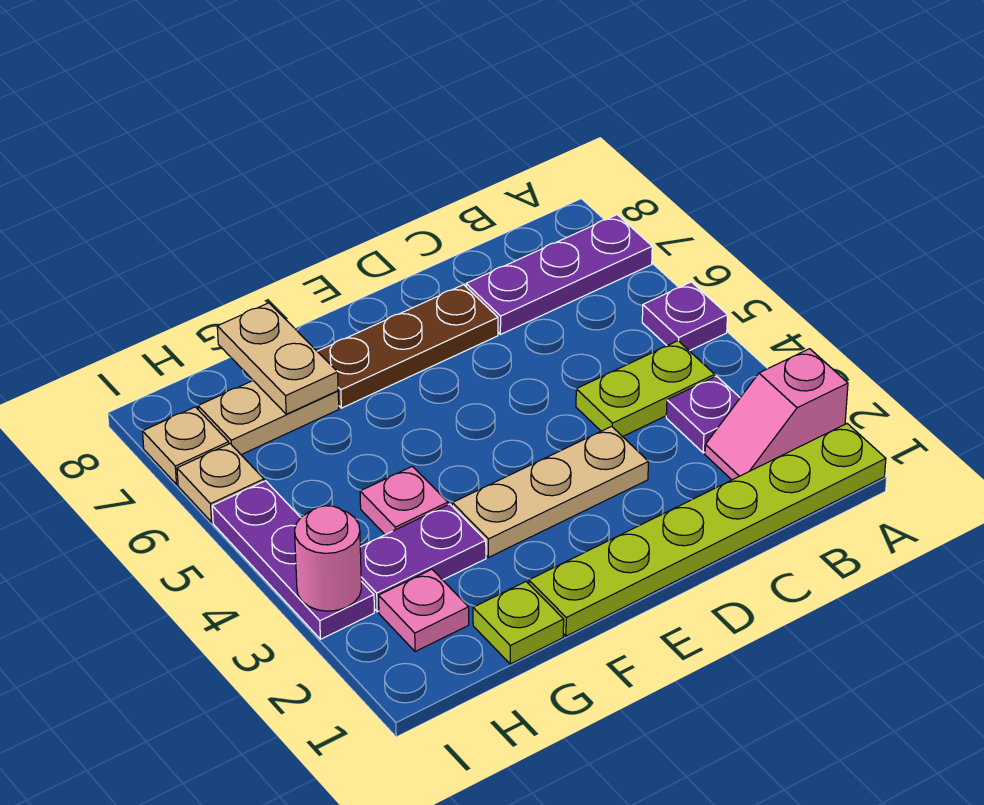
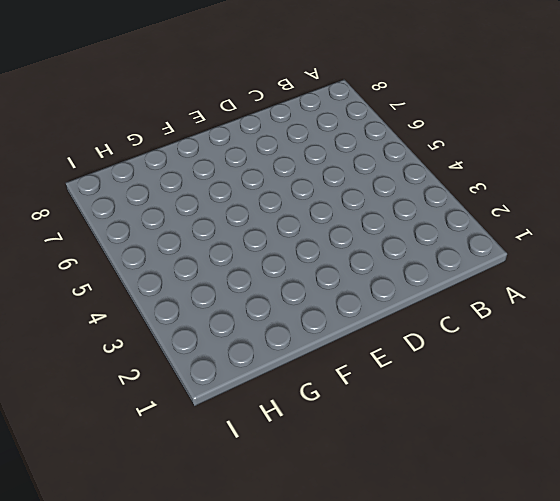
none -> lime 1x6 plate [529,424,886,636]
none -> pink 1x2 slope [705,349,848,480]
none -> purple 1x1 plate [642,282,728,351]

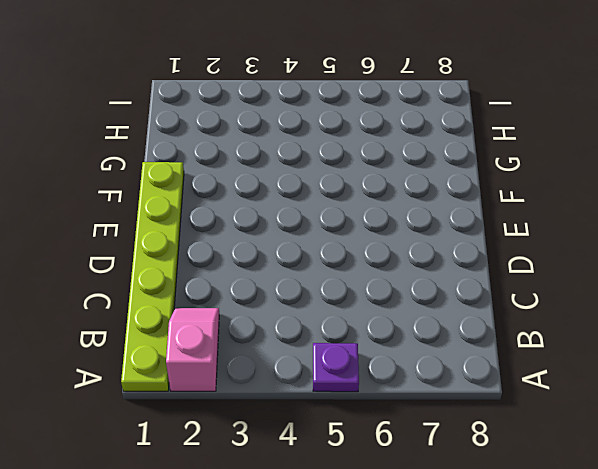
none -> purple 1x3 plate [466,215,652,335]
none -> purple 1x1 plate [666,376,740,453]
none -> lime 1x2 plate [576,341,715,437]

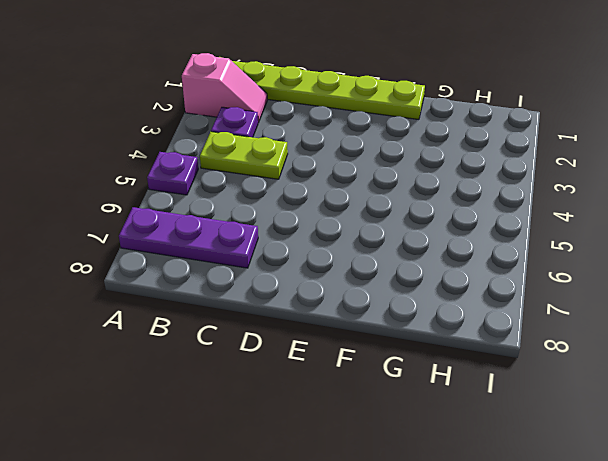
none -> tan 1x3 plate [452,426,648,557]
none -> brown 1x3 plate [317,285,498,408]
none -> lime 1x1 plate [473,582,564,664]

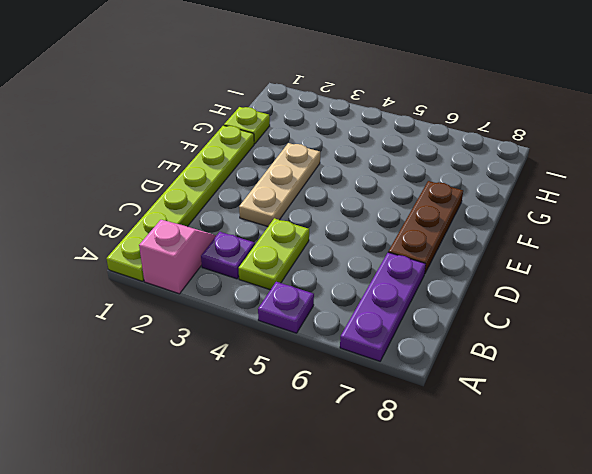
none -> purple 1x2 plate [360,504,486,612]
none -> pink 1x1 plate [360,466,448,535]
none -> tan 1x2 plate [198,381,339,455]

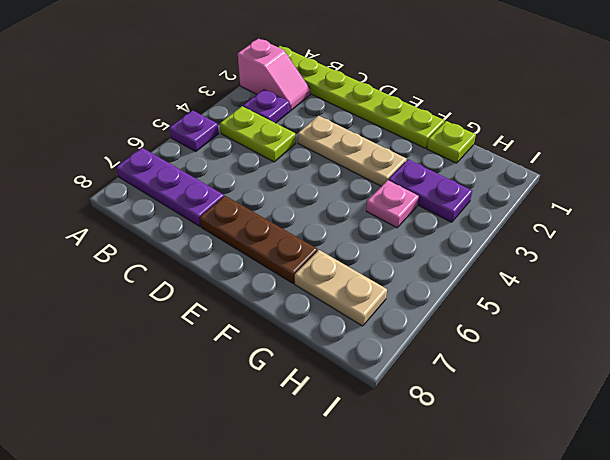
none -> pink 1x1 plate [379,569,469,652]
none -> purple 1x3 plate [212,481,374,639]
none -> tan 1x1 plate [177,444,264,522]

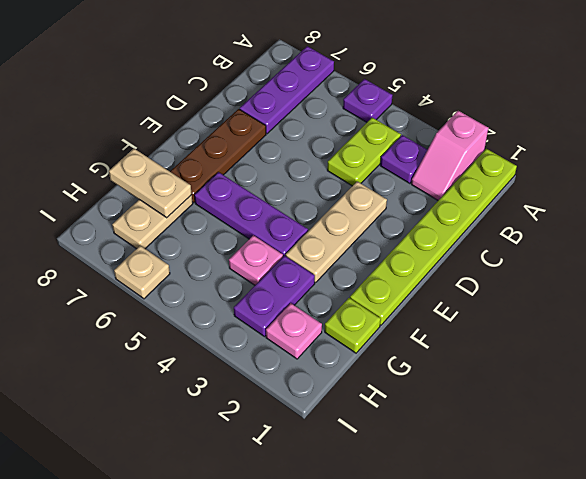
purple 1x3 plate [194,172,308,256] -> purple 1x3 plate moved to [212,481,374,639]
none -> tan 1x1 plate [142,407,229,484]
none -> pink 1x1 round brick [295,506,361,611]

